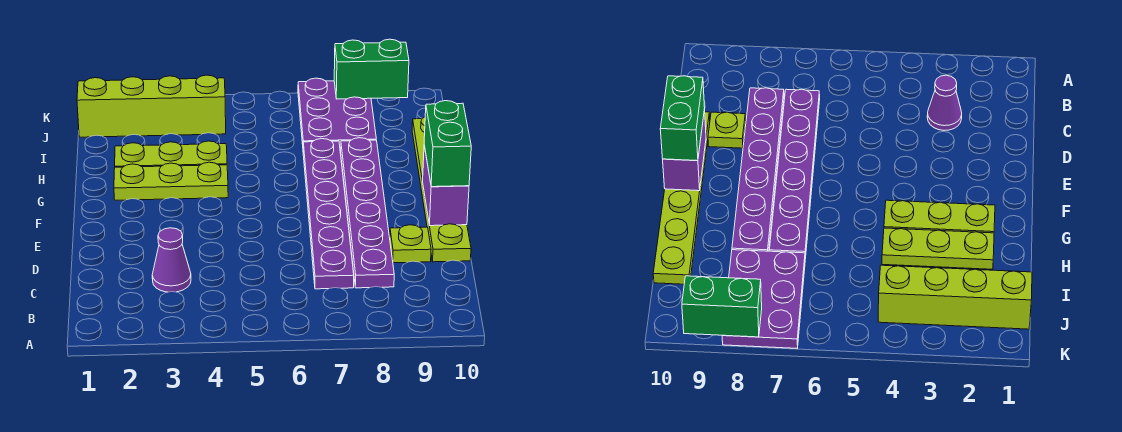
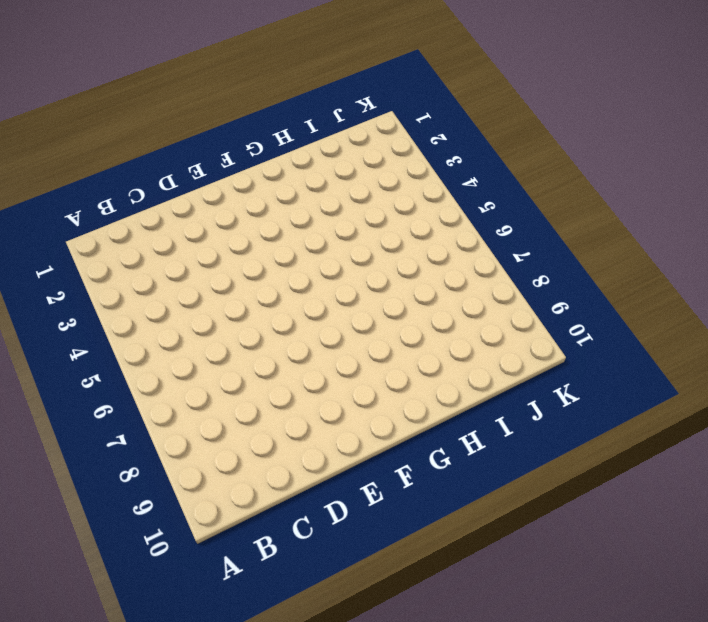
none -> purple 1x1 cone [152,228,191,292]
none -> purple 1x6 plate [303,139,354,289]
none -> purple 1x6 plate [340,138,394,288]

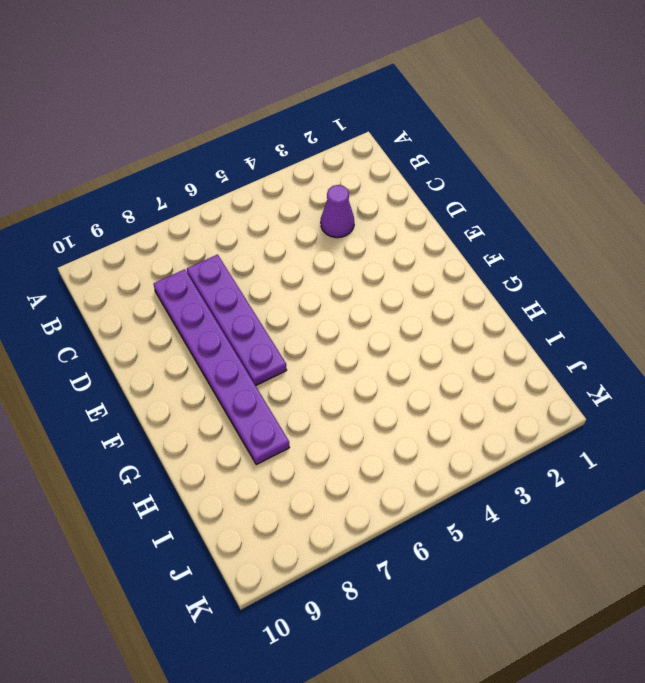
purple 1x4 plate [187,255,287,386] -> purple 1x6 plate [303,139,354,289]
none -> lime 1x1 plate [390,225,431,263]
none -> lime 1x6 plate [412,117,471,262]
none -> lime 1x3 plate [114,162,228,200]

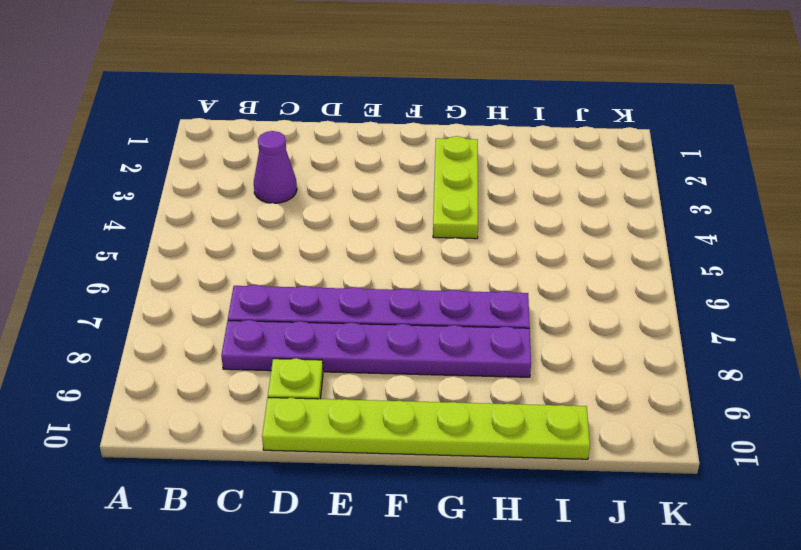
none -> lime 1x3 plate [115,141,227,167]
none -> purple 2x3 plate [298,78,376,152]
none -> lime 1x4 brick [77,75,226,137]

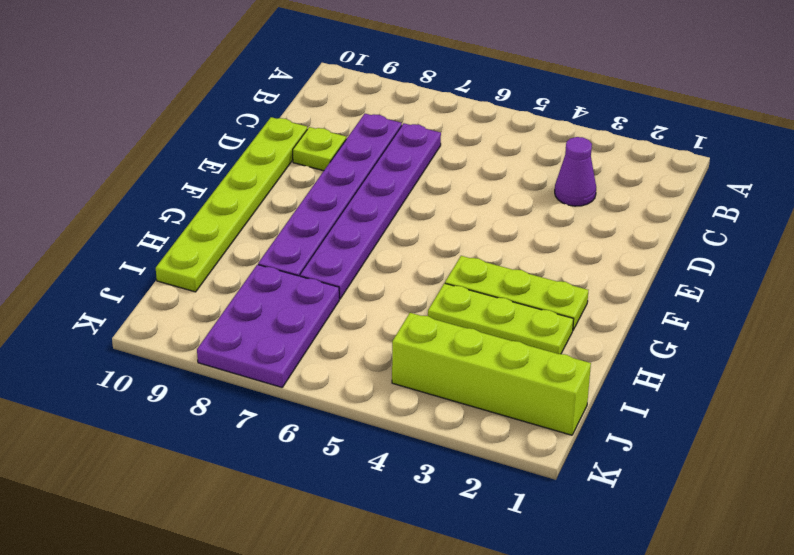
none -> purple 1x2 brick [423,145,469,226]
none -> green 1x2 brick [334,39,409,99]
none -> green 1x2 brick [424,101,471,187]

